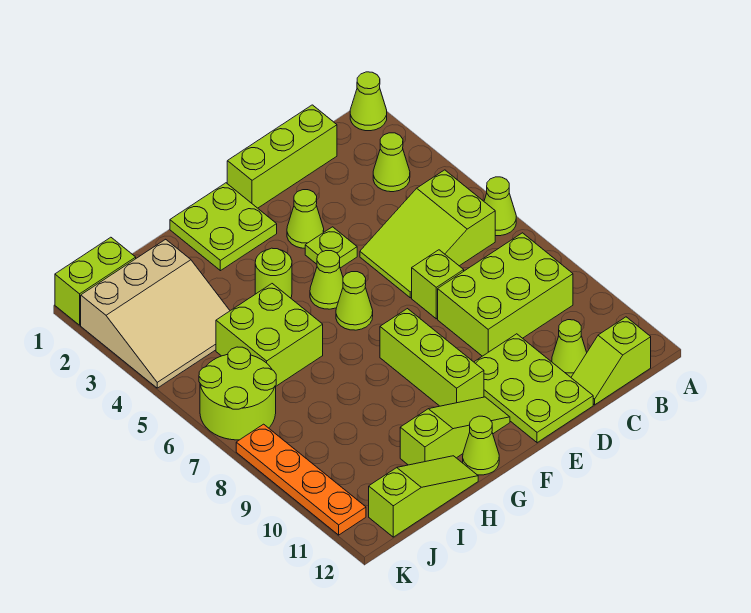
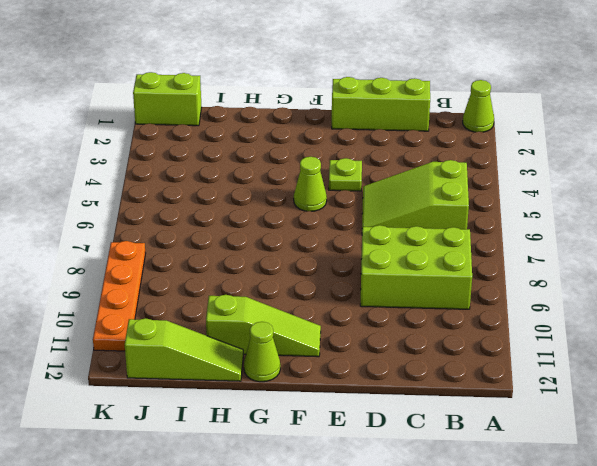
none -> lime 1x1 cone [484,177,516,236]
none -> lime 1x1 cone [373,133,410,192]
none -> lime 1x2 slope [571,317,651,405]

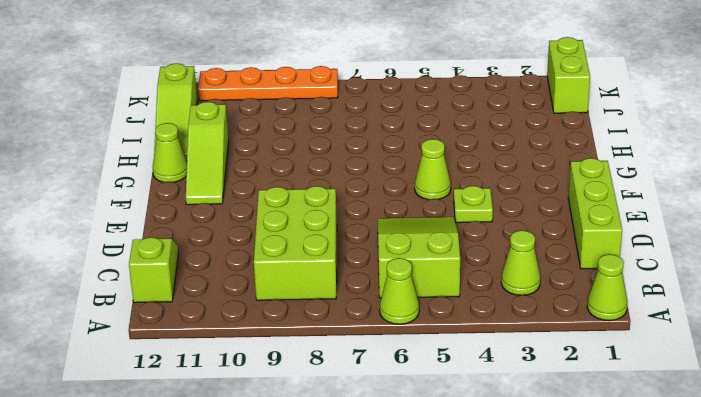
none -> lime 1x1 cone [552,320,587,377]
none -> lime 1x1 brick [412,250,464,319]
none -> lime 2x3 plate [474,334,593,443]

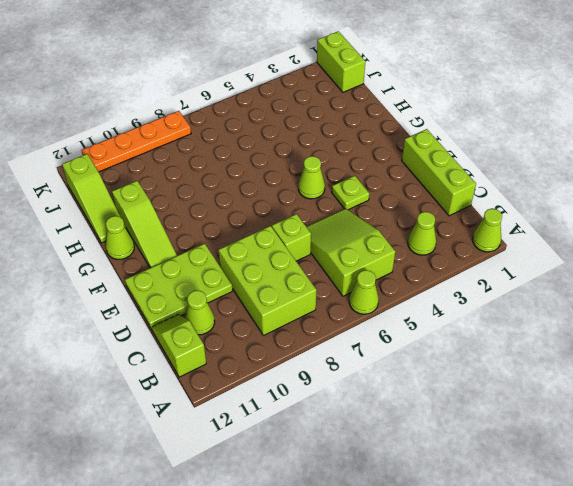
none -> lime 1x1 cone [287,190,324,248]
none -> lime 2x2 plate [170,183,277,271]
none -> lime 1x1 cone [336,272,373,330]

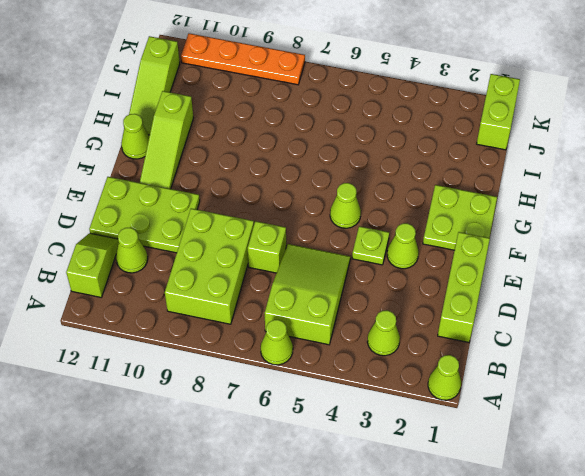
none -> lime 1x1 cone [336,272,373,330]
none -> lime 1x3 brick [380,309,484,406]
none -> lime 1x1 round brick [255,248,292,298]

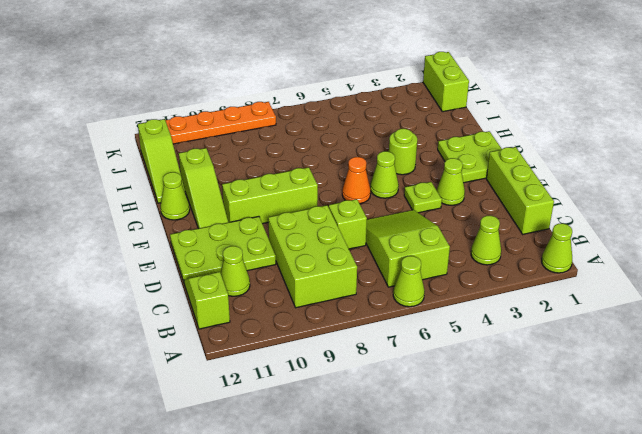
orange 1x1 cone [342,157,371,204] -> lime 1x1 cone [336,272,373,330]
none -> lime 2x2 brick [216,284,323,386]
none -> tan 3x3 slope [81,239,230,388]
none -> lime 2x2 round brick [199,347,276,440]

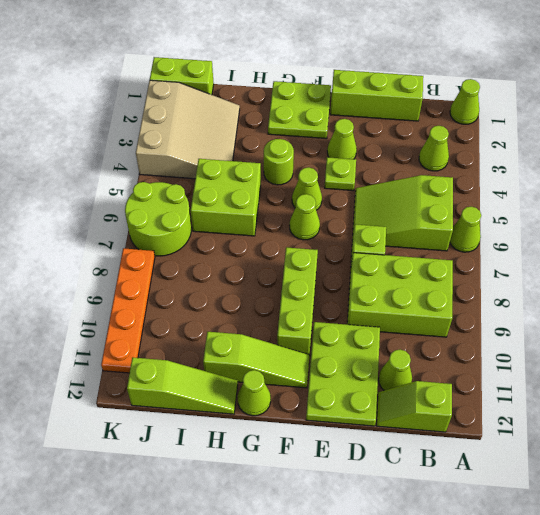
tan 3x3 slope [136,80,240,179] -> tan 3x3 slope turned to [81,239,230,388]

